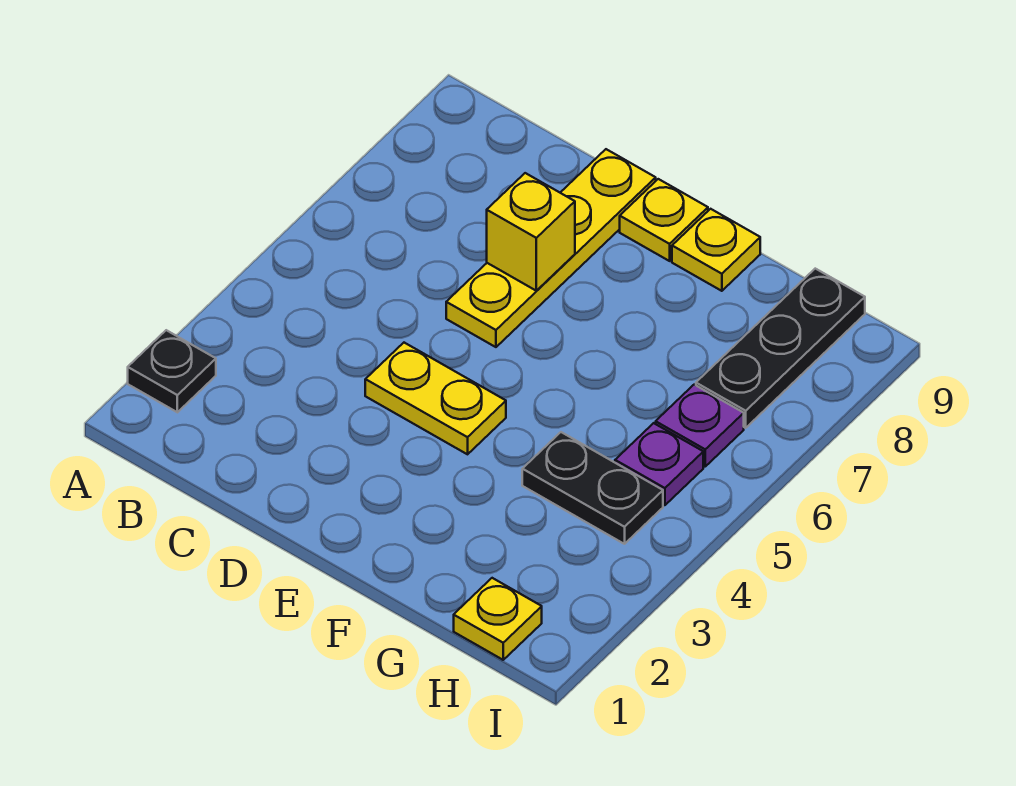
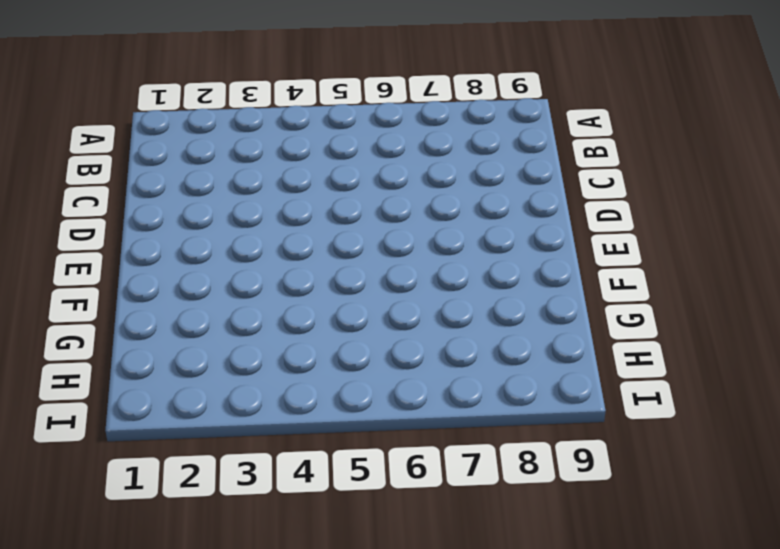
none -> black 1x1 plate [128,330,216,412]
none -> yellow 1x2 plate [365,343,506,454]

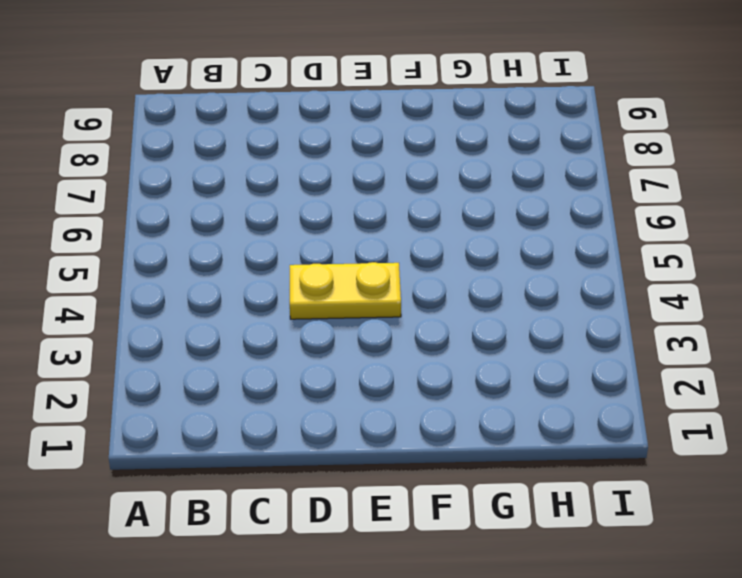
none -> black 1x1 plate [128,330,216,412]
none -> yellow 1x4 plate [446,149,656,347]

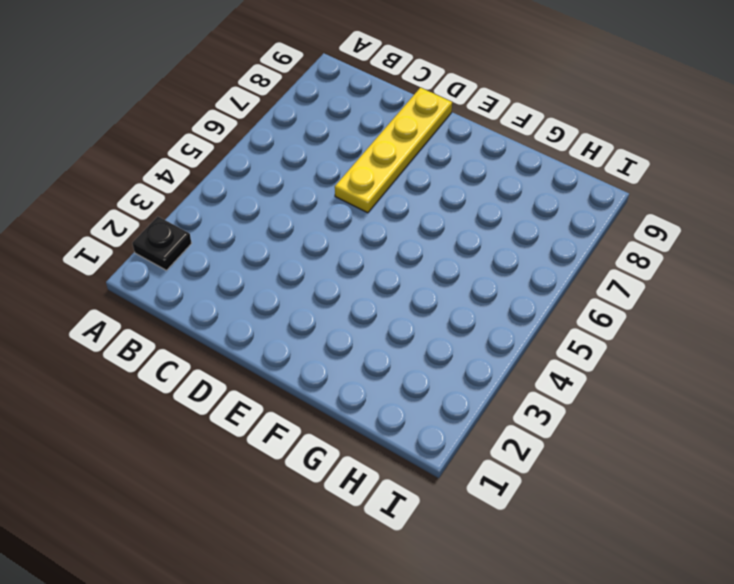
none -> yellow 1x2 plate [365,343,506,454]
none -> yellow 1x1 plate [620,179,708,261]

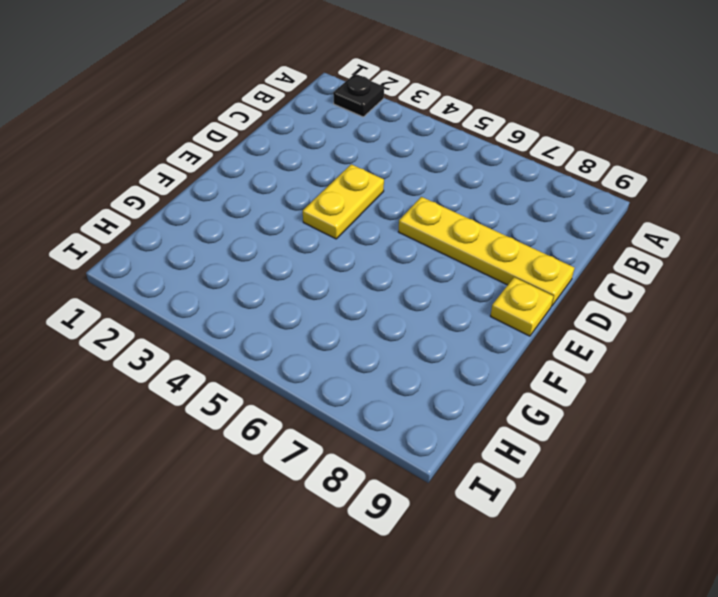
none -> yellow 1x1 plate [672,209,760,291]
none -> black 1x2 plate [522,432,663,544]

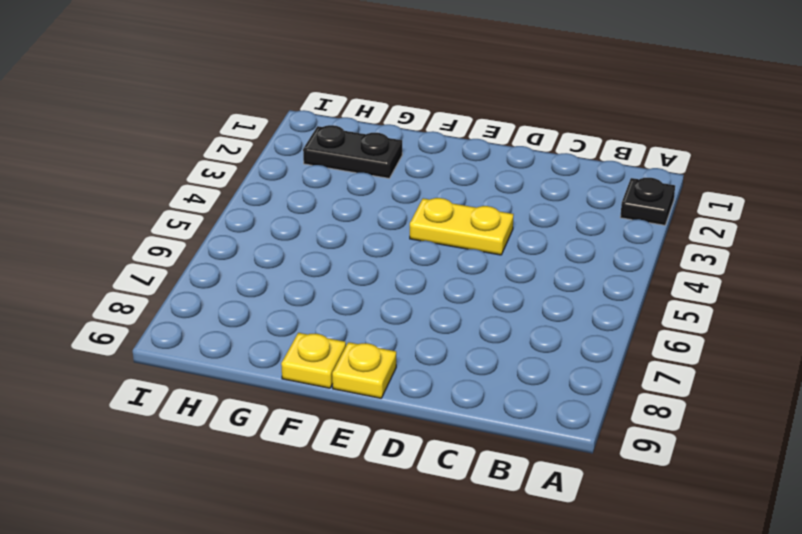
black 1x2 plate [303,125,402,178] -> black 1x2 plate moved to [522,432,663,544]
none -> yellow 1x4 plate [446,149,656,347]
none -> yellow 1x1 plate [454,578,542,660]

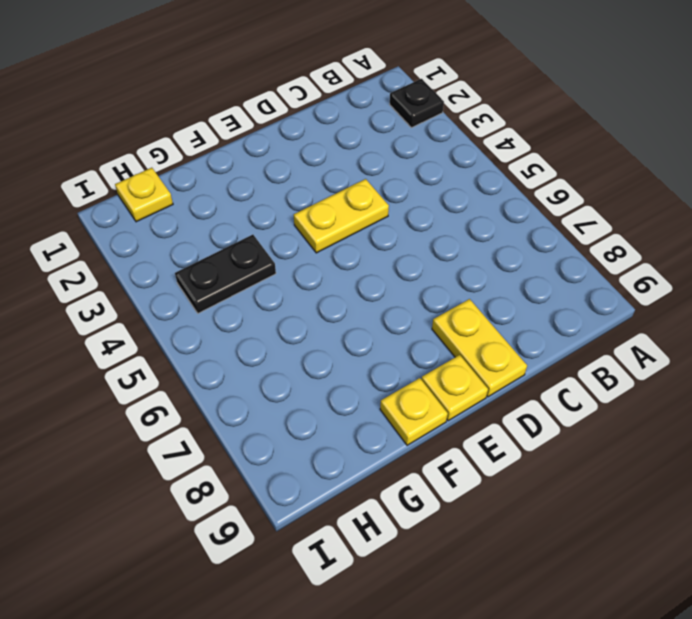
yellow 1x2 plate [432,299,527,397] -> yellow 1x4 plate [446,149,656,347]
none -> purple 1x1 plate [615,423,703,505]
none -> purple 1x1 plate [656,385,744,466]

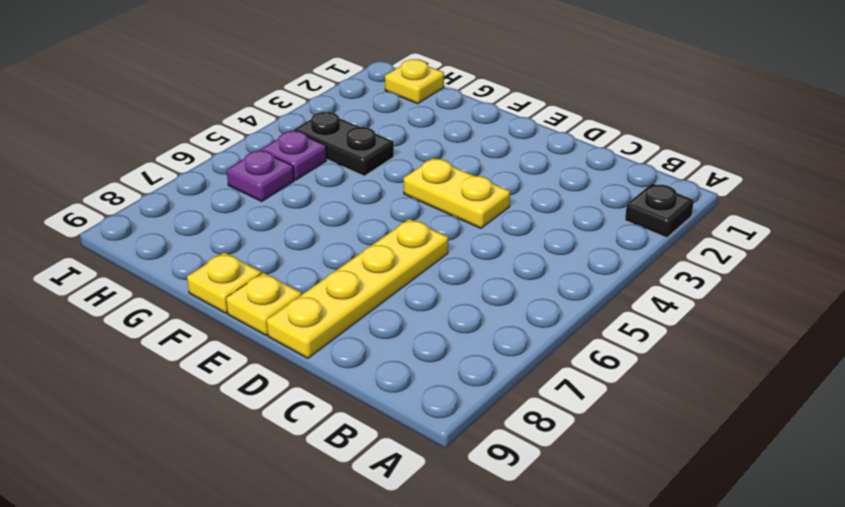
none -> black 1x3 plate [696,269,865,428]
none -> yellow 1x1 brick [487,173,575,291]

